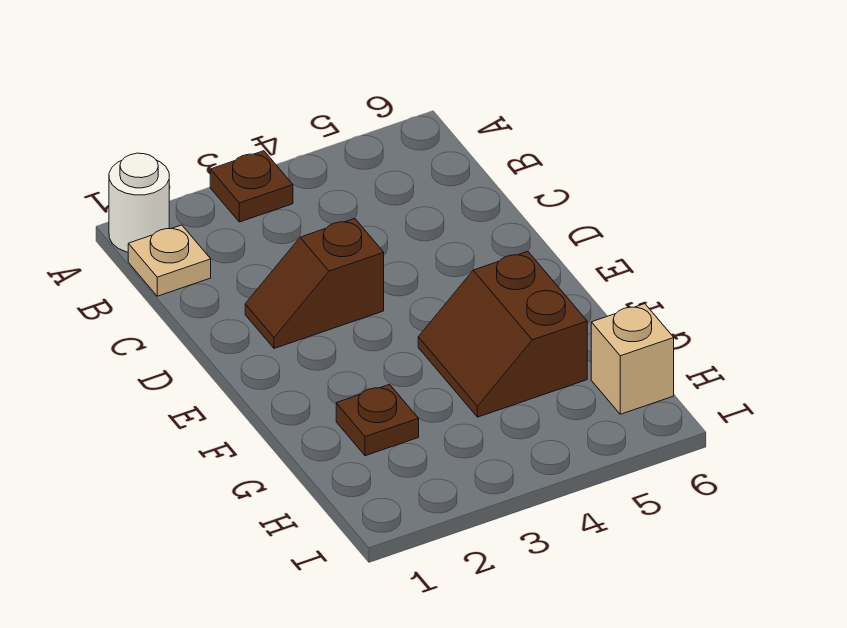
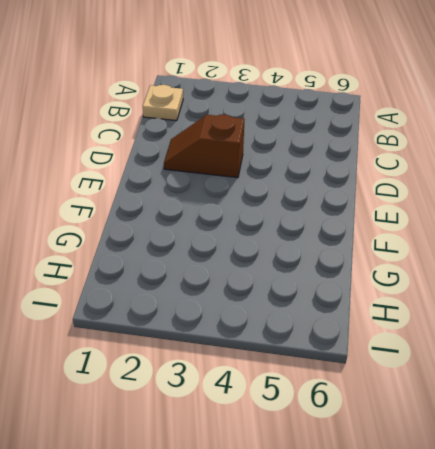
none -> white 1x1 round brick [109,153,169,252]
none -> brown 1x1 plate [210,151,293,222]

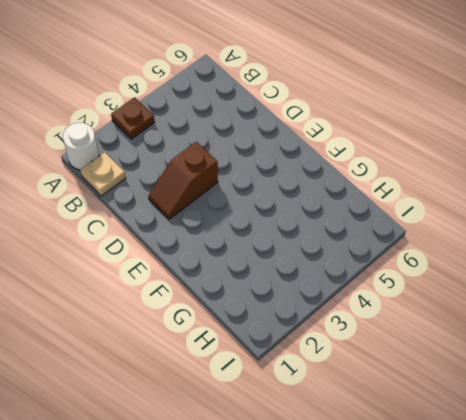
none -> brown 2x2 slope [418,252,587,417]
none -> brown 1x1 plate [336,385,419,456]

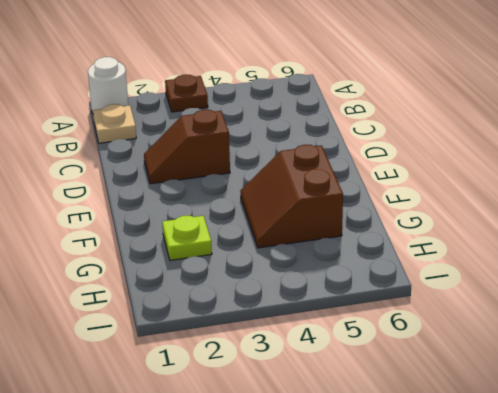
lime 1x1 plate [162,216,212,260] -> brown 1x1 plate [336,385,419,456]
none -> tan 1x1 brick [591,304,674,414]

